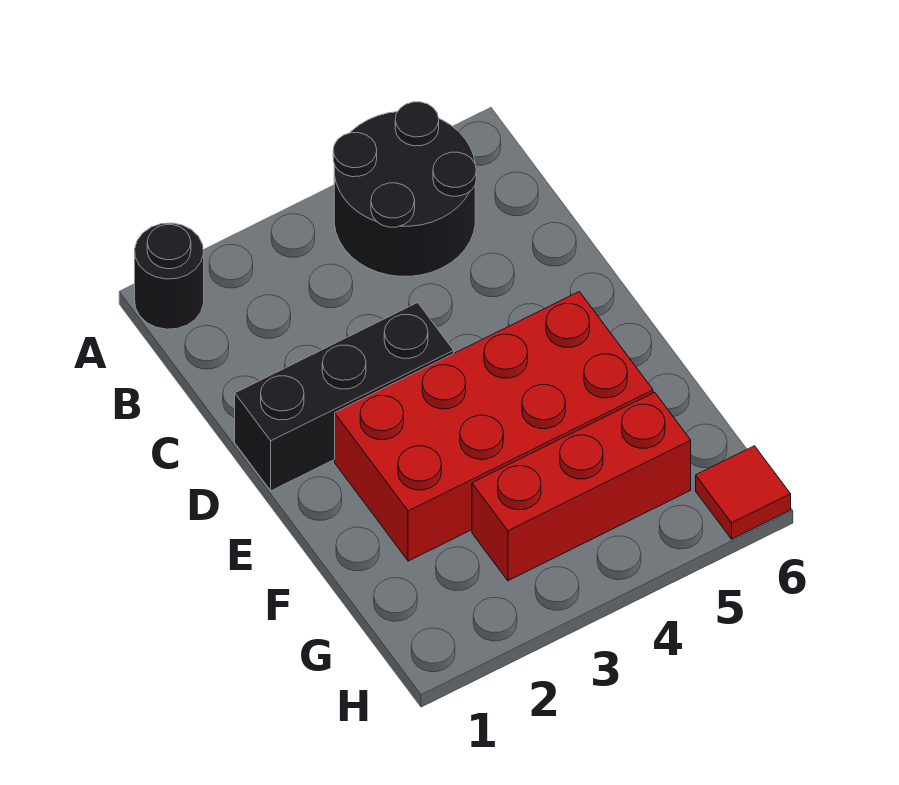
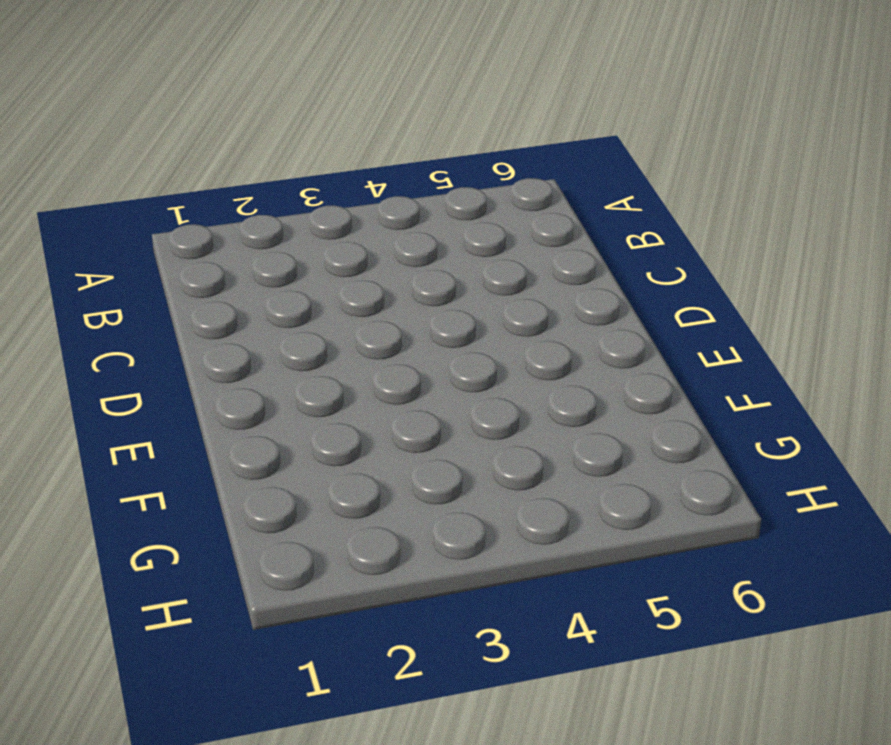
none -> black 1x1 round brick [135,223,204,329]
none -> black 2x2 round brick [333,102,476,276]

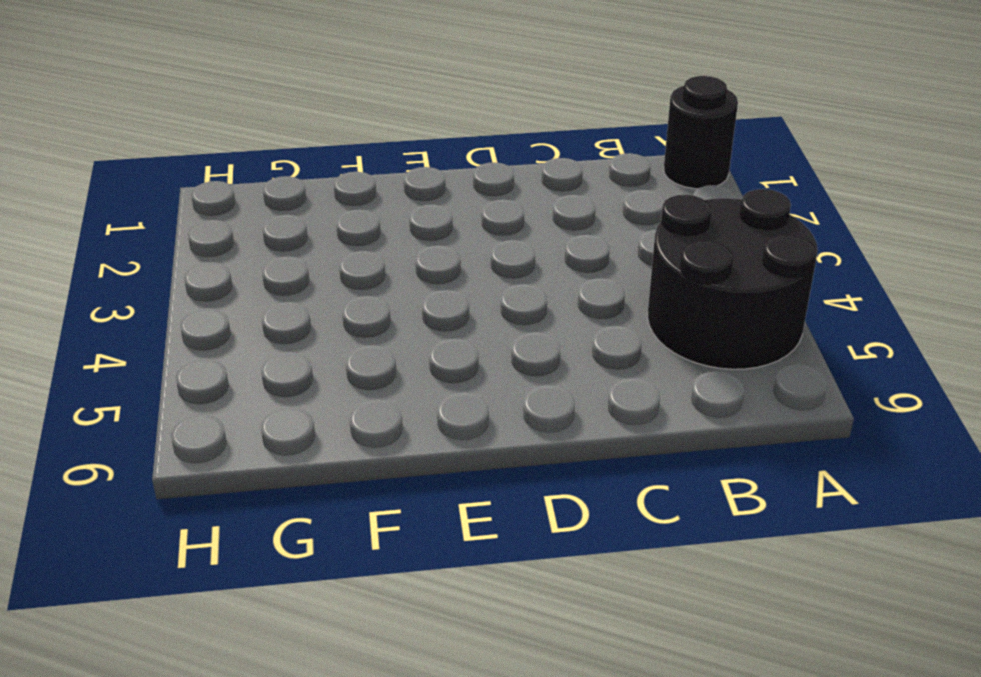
none -> black 1x3 brick [235,303,454,491]
none -> red 2x4 brick [335,292,653,561]

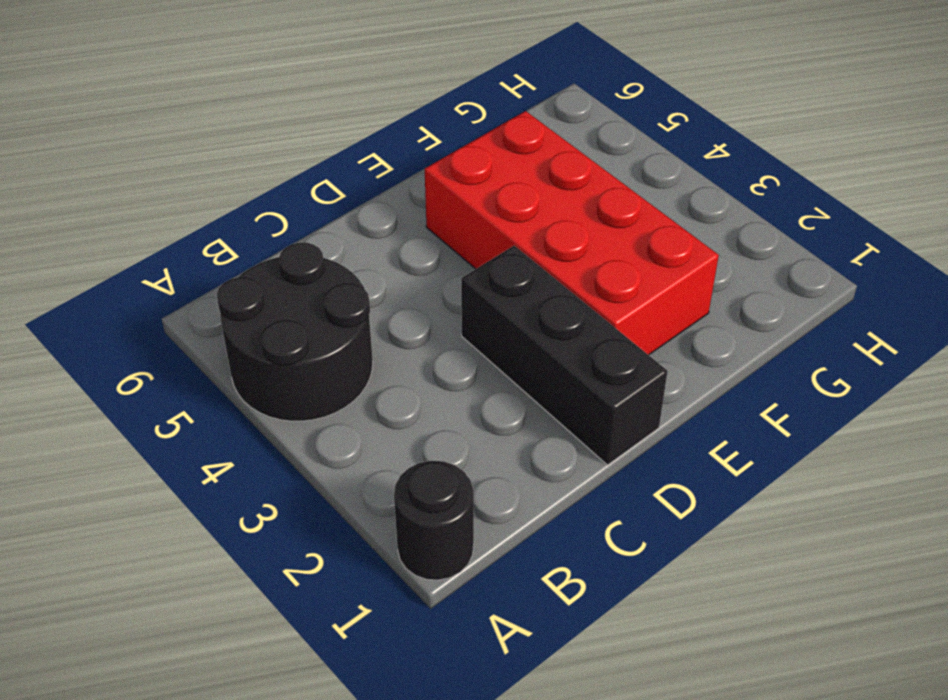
none -> red 1x3 brick [472,392,691,581]
none -> red 1x1 tile [696,446,791,539]

